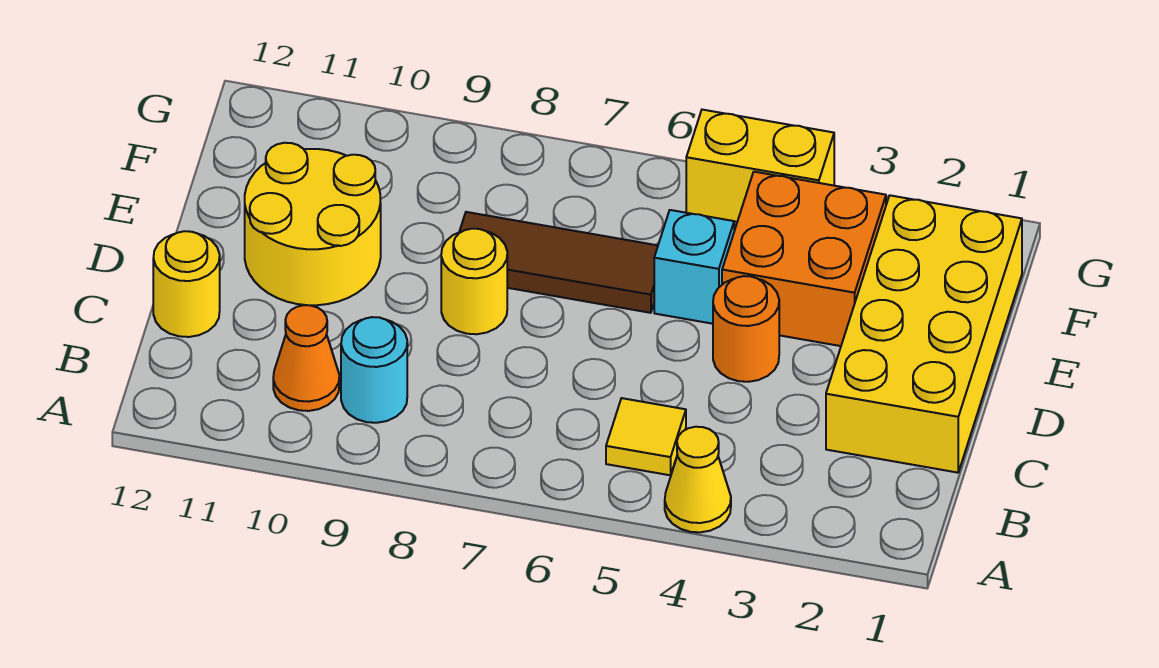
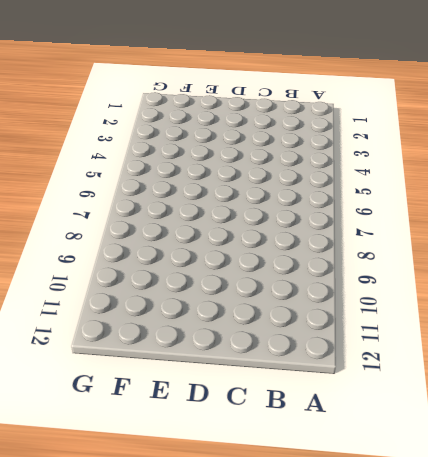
none -> yellow 1x1 cone [665,427,731,532]
none -> yellow 1x1 tile [606,398,686,475]
none -> cyan 1x1 round brick [341,317,407,423]

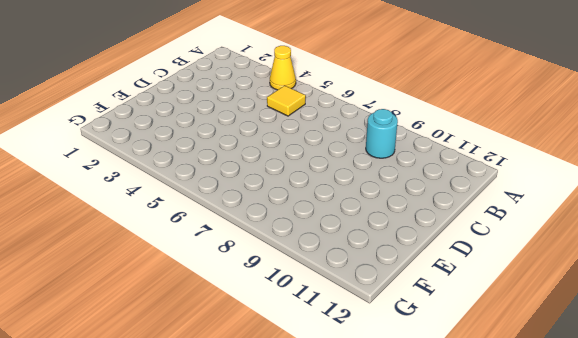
none -> orange 1x1 cone [273,305,339,411]
none -> yellow 2x4 brick [826,195,1022,473]
none -> yellow 1x1 round brick [153,231,220,337]

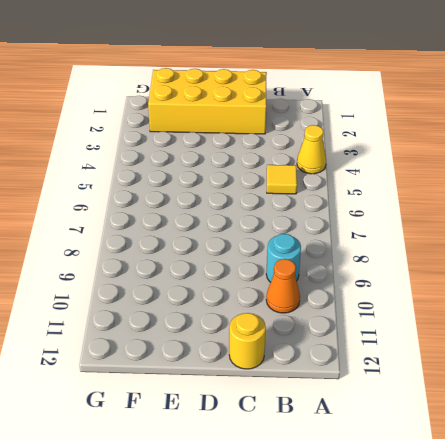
none -> orange 1x1 round brick [713,276,779,382]
none -> yellow 1x1 round brick [441,229,507,334]
none -> yellow 2x2 round brick [245,143,381,305]

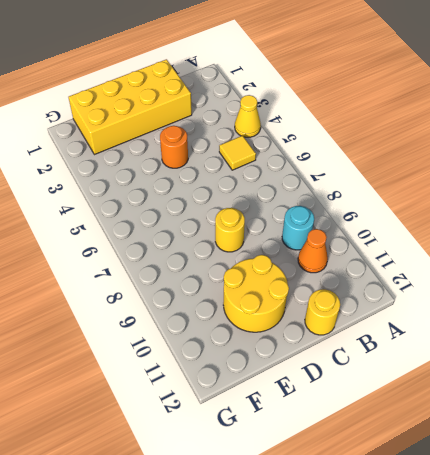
none -> orange 2x2 brick [722,172,886,346]
none -> cyan 1x1 brick [654,210,734,324]
none -> brown 1x3 tile [459,212,658,313]

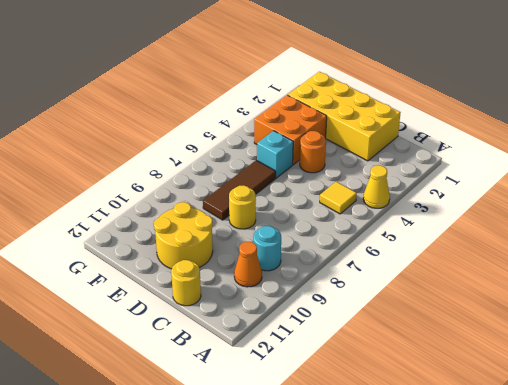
none -> yellow 1x2 brick [686,110,834,222]

